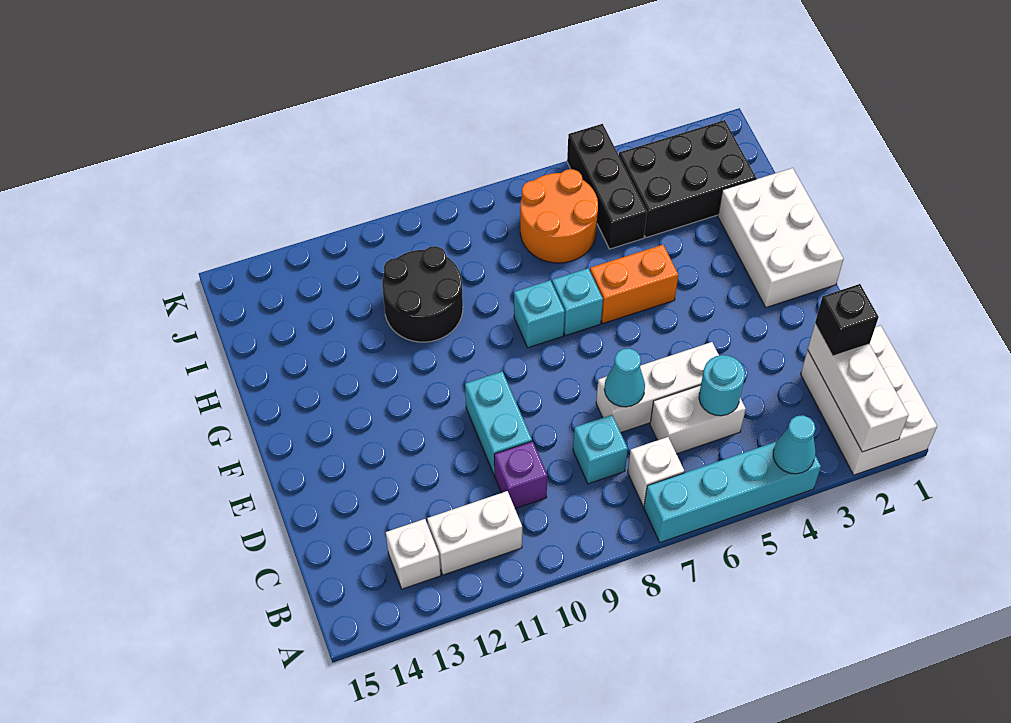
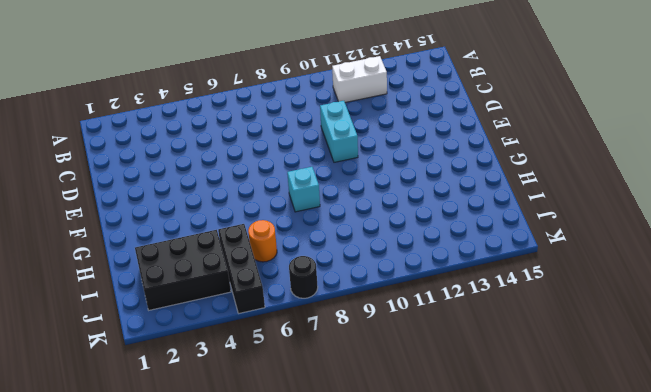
orange 1x1 round brick [248,220,277,262] -> orange 2x2 round brick [520,169,598,263]
black 1x1 round brick [289,256,318,298] -> none
none -> white 2x3 brick [801,325,937,475]
none -> cyan 1x4 brick [644,442,821,542]
none -> white 1x1 brick [628,437,684,506]

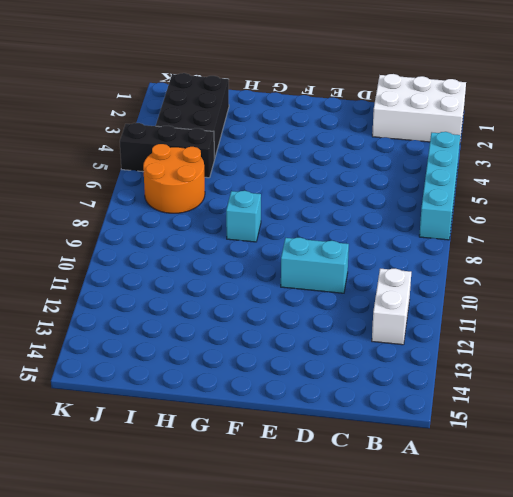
none -> white 1x1 brick [628,437,684,506]
none -> white 1x1 brick [386,519,441,589]
none -> white 1x2 brick [650,385,746,454]

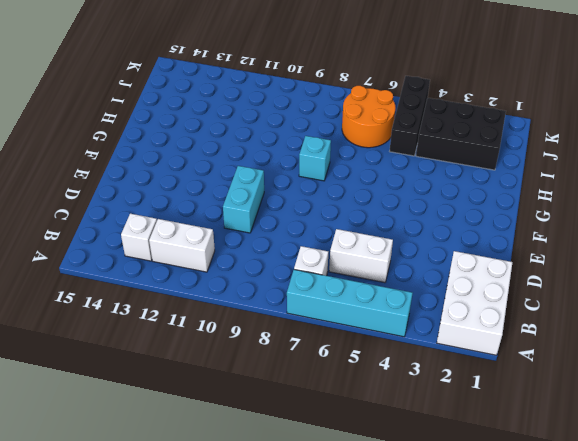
none -> cyan 1x1 brick [573,415,628,484]
none -> purple 1x1 brick [494,441,547,509]
none -> white 1x3 brick [596,342,719,432]

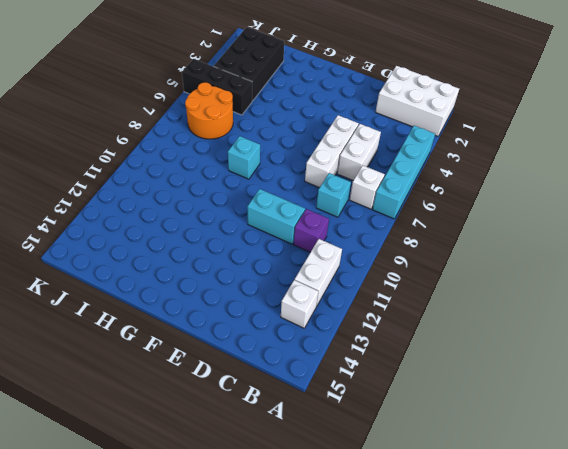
none -> white 2x3 brick [718,168,844,307]
none -> orange 1x2 brick [590,245,678,323]
none -> cyan 1x1 brick [552,268,603,336]

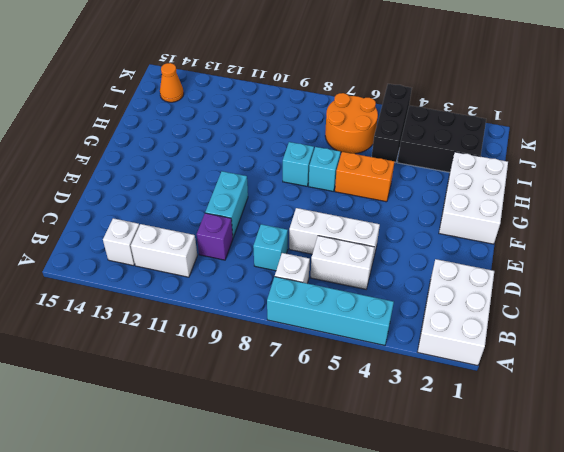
orange 1x1 cone [160,63,184,102] -> none
none -> black 2x2 round brick [382,246,463,342]
none -> white 1x3 brick [808,325,909,452]
none -> cyan 1x1 cone [773,415,815,474]

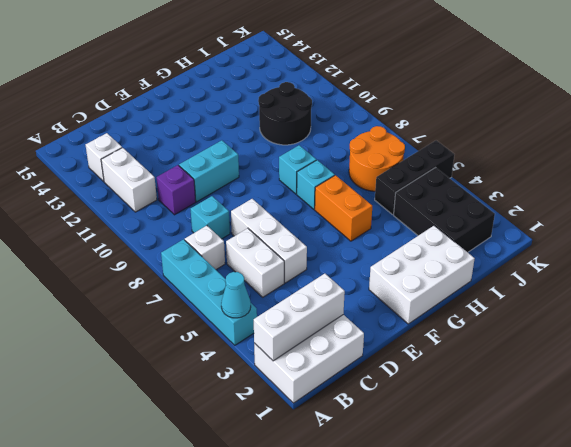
none -> cyan 1x1 round brick [699,355,745,416]
none -> cyan 1x1 cone [604,348,645,407]
none -> black 1x1 brick [815,284,879,356]

